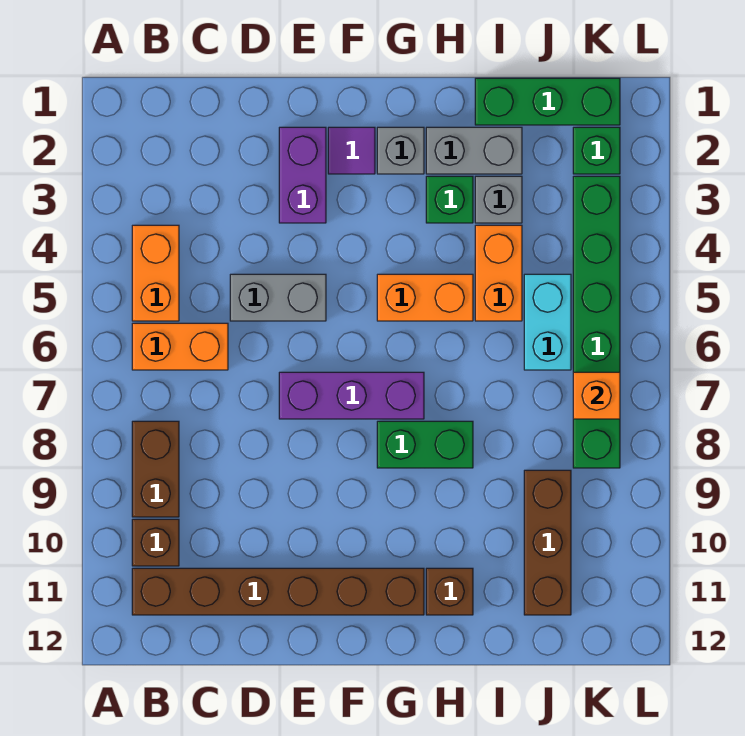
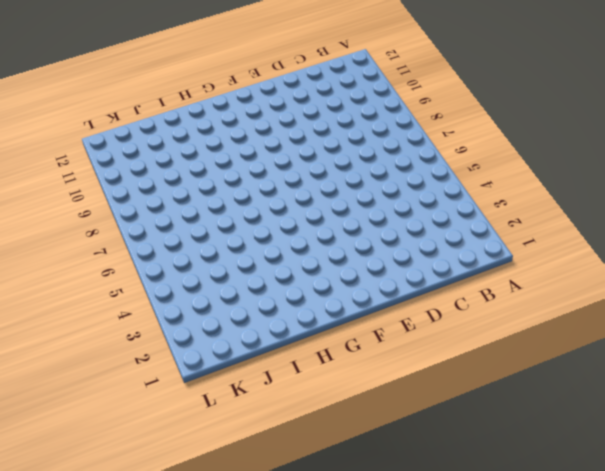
none -> orange 1x2 brick [132,225,179,321]
none -> orange 1x2 brick [132,323,228,370]
none -> brown 1x2 brick [132,421,179,517]

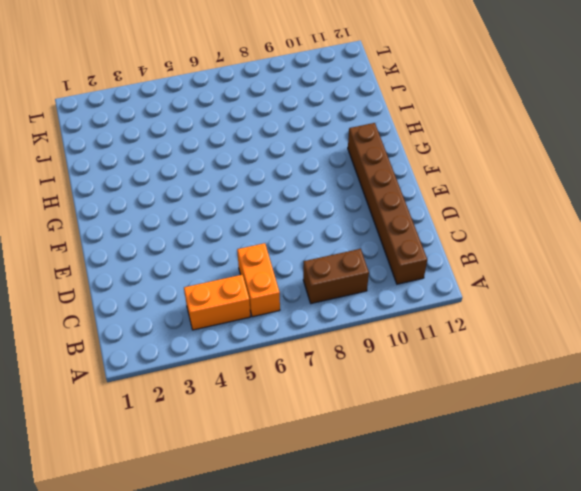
none -> brown 1x1 brick [132,519,179,566]
none -> grey 1x2 brick [230,274,326,321]
none -> purple 1x2 brick [279,127,326,223]

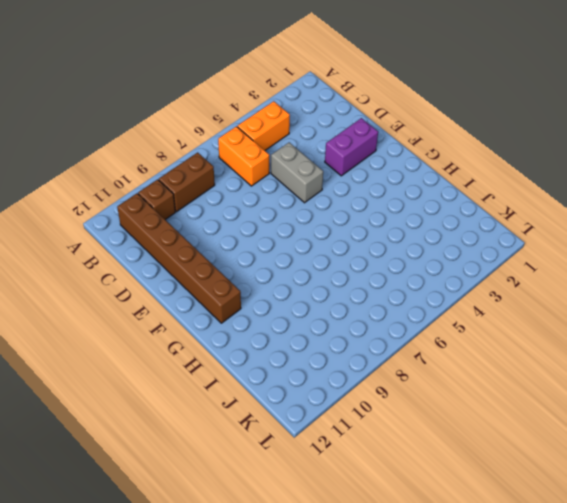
none -> purple 1x3 brick [279,372,424,419]
none -> purple 1x1 tile [328,127,375,174]
none -> grey 1x1 brick [377,127,424,174]

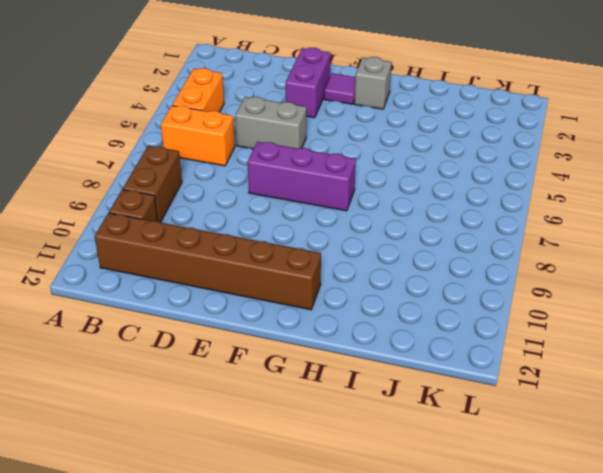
none -> orange 1x2 brick [377,274,473,321]
none -> green 1x2 brick [377,421,473,468]
none -> grey 1x2 brick [426,127,522,174]

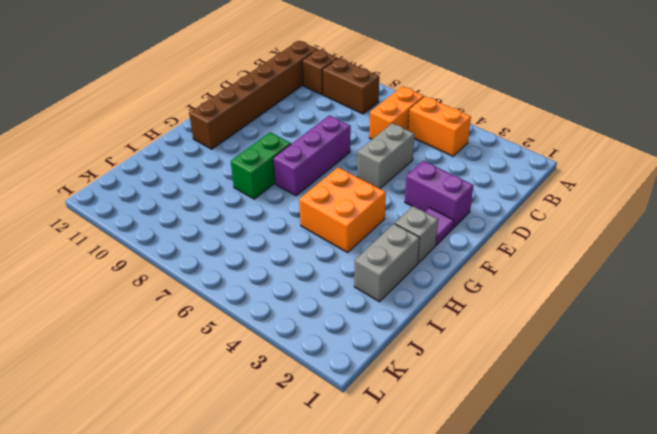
orange 2x2 brick [299,168,386,252] -> orange 1x2 brick [377,274,473,321]
none -> green 1x1 brick [426,176,473,223]
none -> brown 1x1 brick [426,568,473,615]
none -> green 1x3 brick [475,78,620,125]

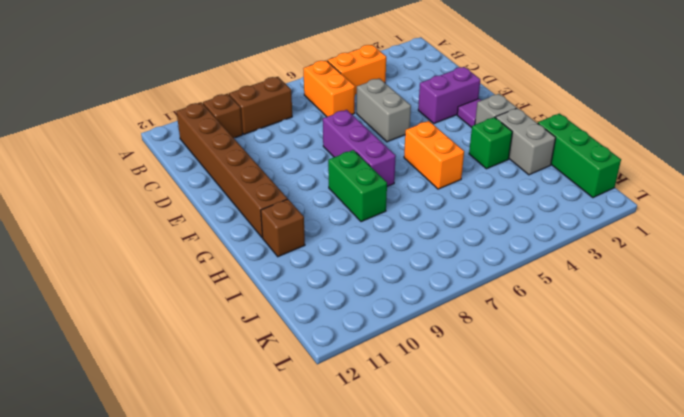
none -> grey 1x1 brick [475,176,522,223]
none -> orange 1x2 brick [475,225,522,321]
none -> cyan 1x2 brick [524,274,571,370]

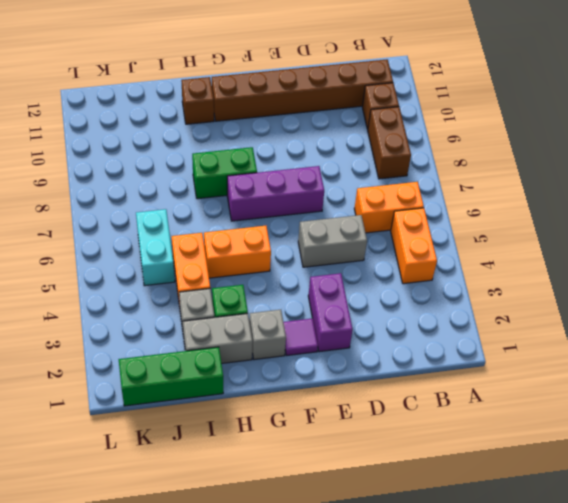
none -> brown 1x3 brick [524,470,571,615]
none -> green 1x1 brick [573,127,620,174]
none -> green 1x6 brick [573,176,620,468]

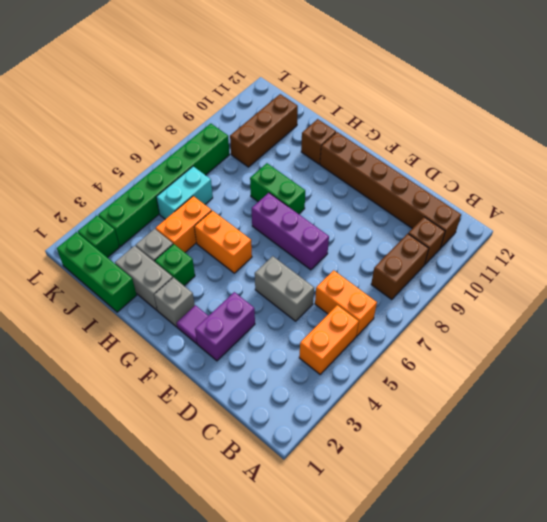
none -> orange 1x1 brick [573,372,620,419]

